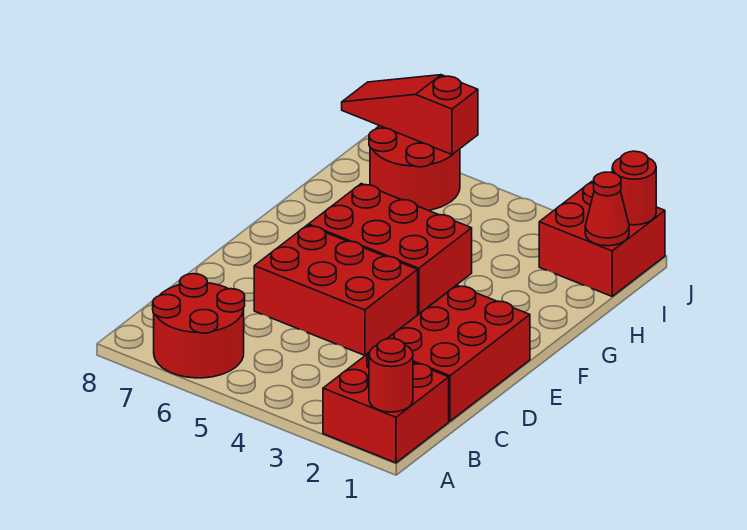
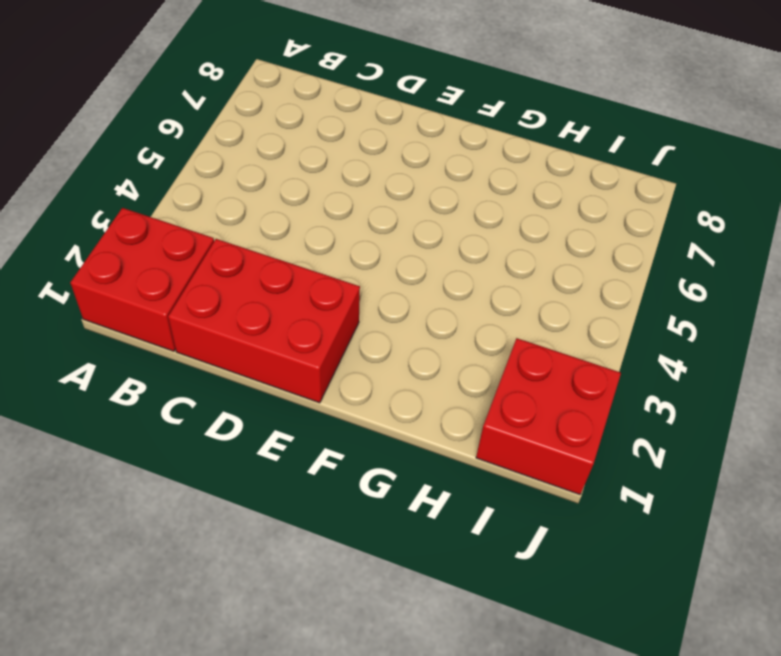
none -> red 2x2 round brick [153,274,245,378]
none -> red 2x3 brick [254,225,418,355]

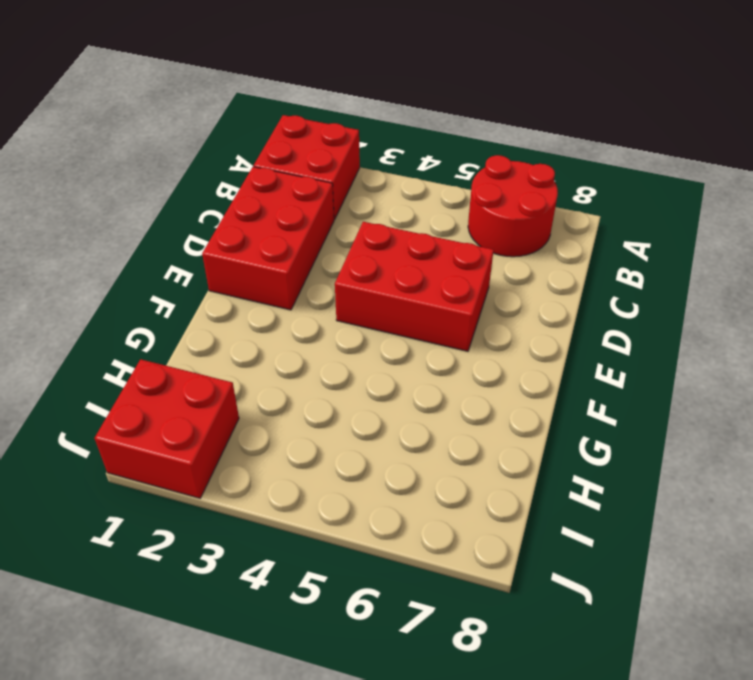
none -> red 2x3 brick [308,184,472,314]
none -> red 2x2 round brick [369,126,460,210]

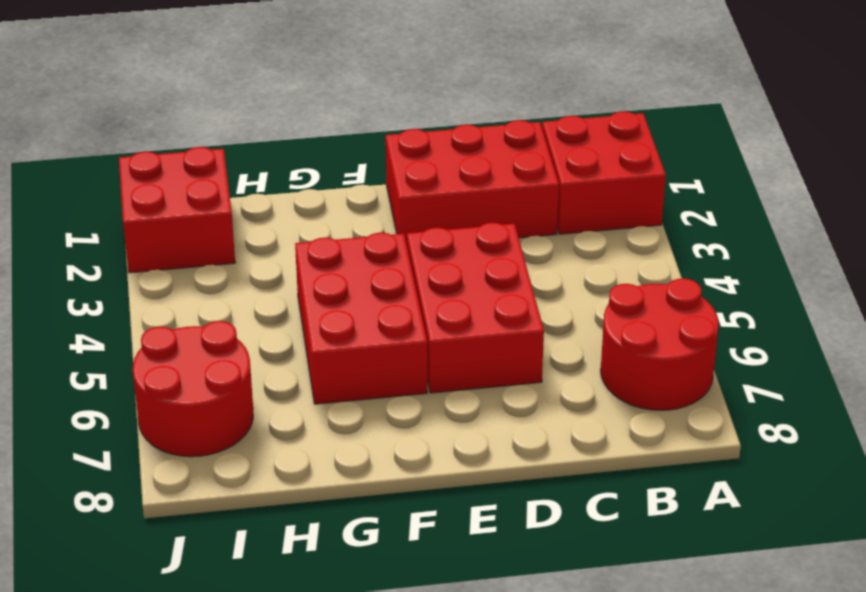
none -> red 1x1 round brick [369,339,413,412]
none -> red 1x1 cone [585,172,629,246]

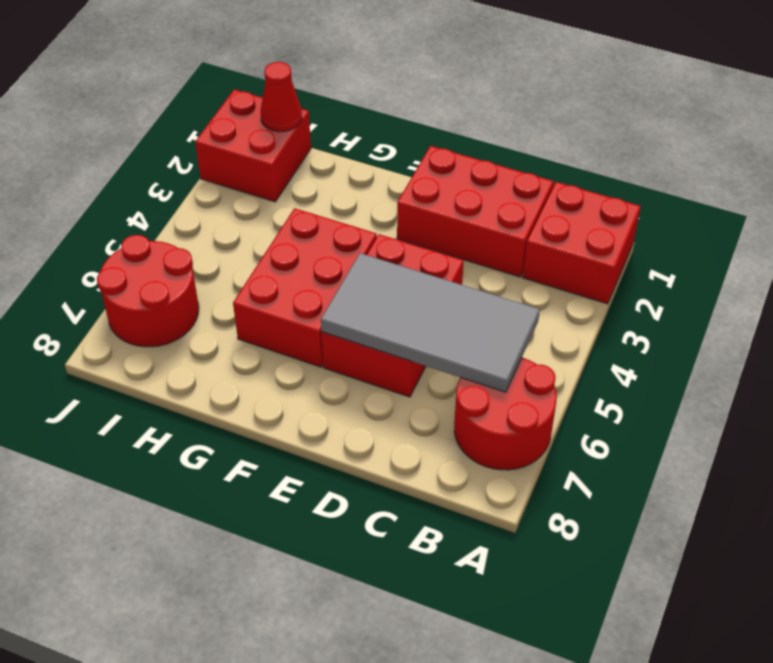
grey 2x4 tile [321,253,540,392] -> none
none -> red 1x1 round brick [369,339,413,412]
none -> red 1x1 round brick [612,151,656,225]

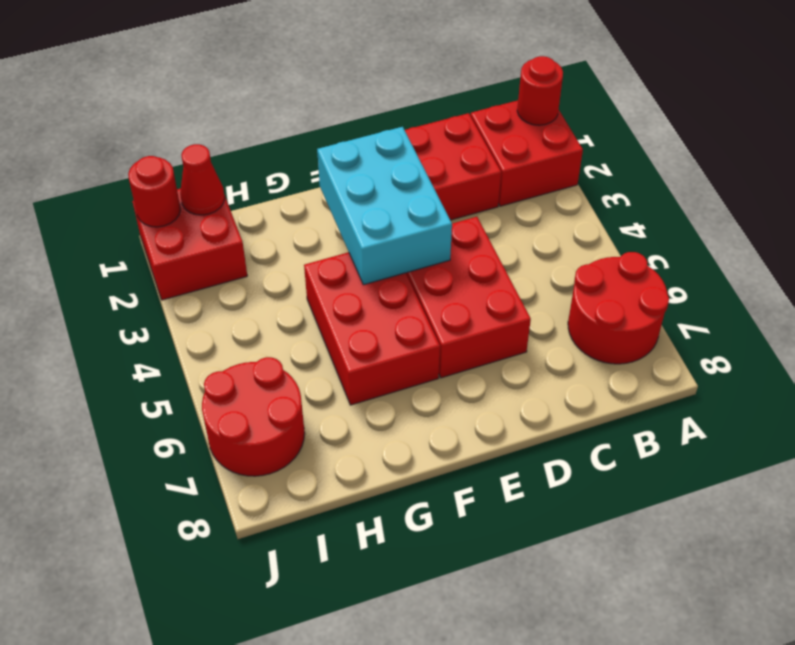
cyan 2x3 brick [317,127,452,285] -> none
none -> red 1x3 slope [342,75,478,155]

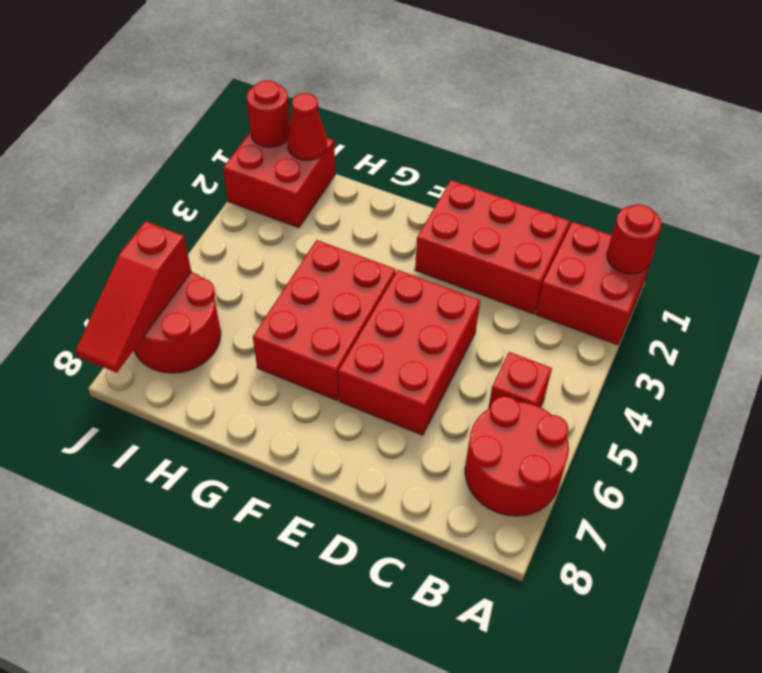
red 1x1 brick [488,352,552,409] -> none

